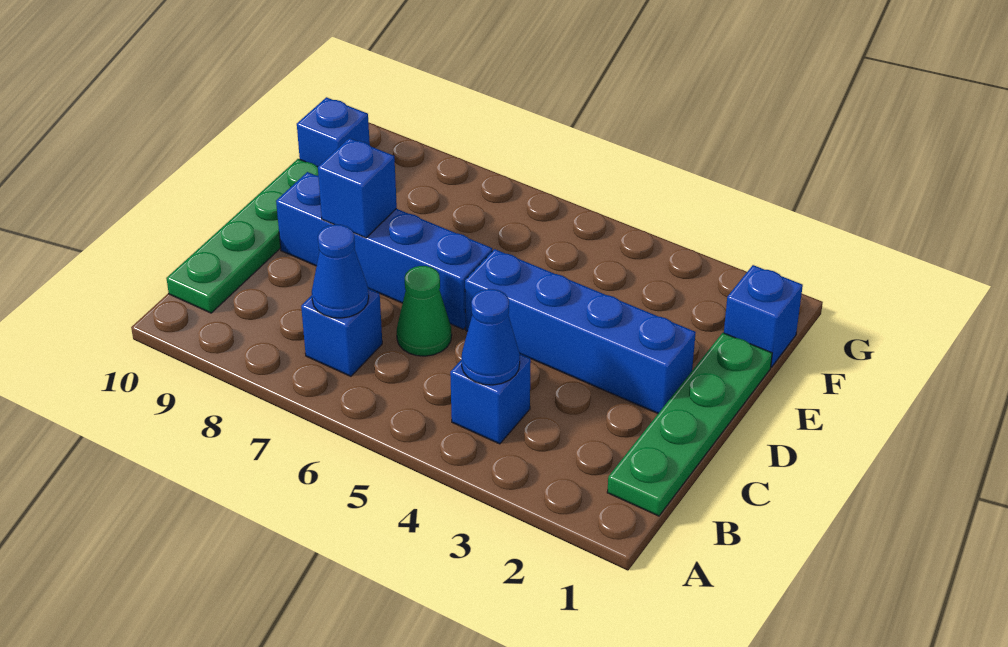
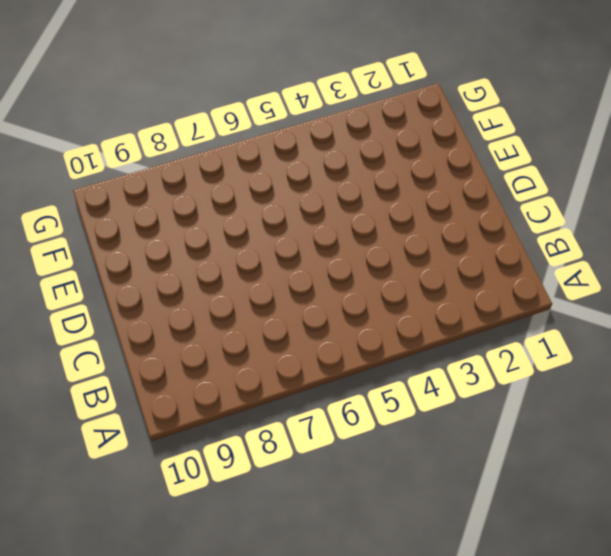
none -> green 1x4 plate [607,333,772,516]
none -> blue 1x1 brick [450,354,531,444]
none -> blue 1x1 brick [301,289,382,376]

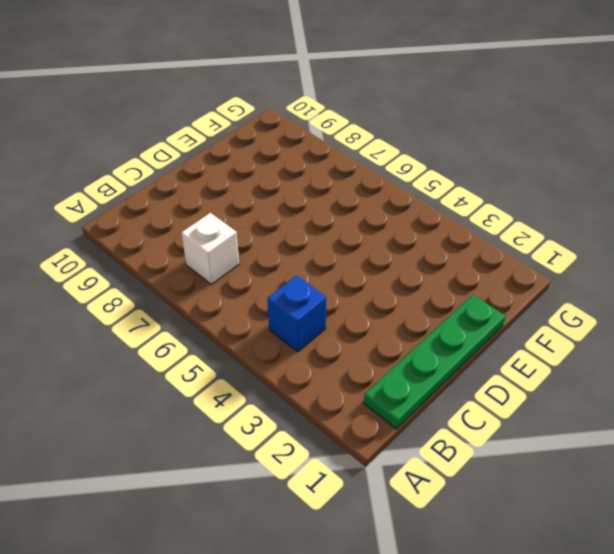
white 1x1 brick [181,213,239,284] -> blue 1x1 brick [301,289,382,376]
none -> green 1x4 plate [166,159,318,313]
none -> green 1x1 cone [397,266,452,356]
none -> blue 1x4 brick [465,249,696,413]

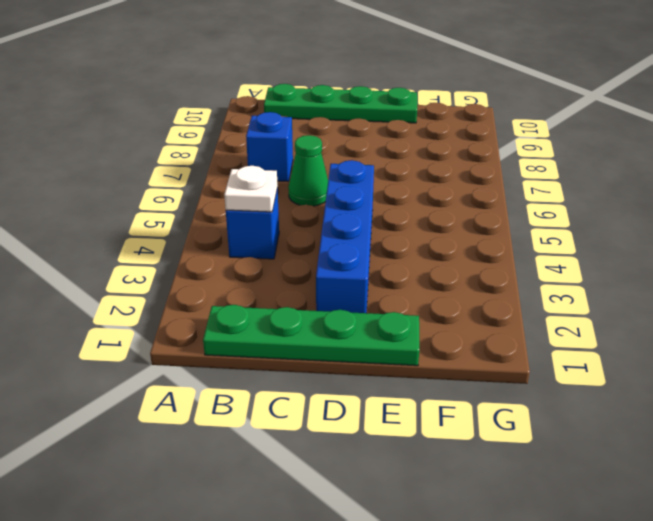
white 1x1 plate [224,166,277,212] -> blue 1x1 cone [461,289,520,385]
none -> blue 1x4 brick [276,172,492,329]
none -> blue 1x1 brick [724,265,803,367]
none -> blue 1x1 brick [297,97,370,167]

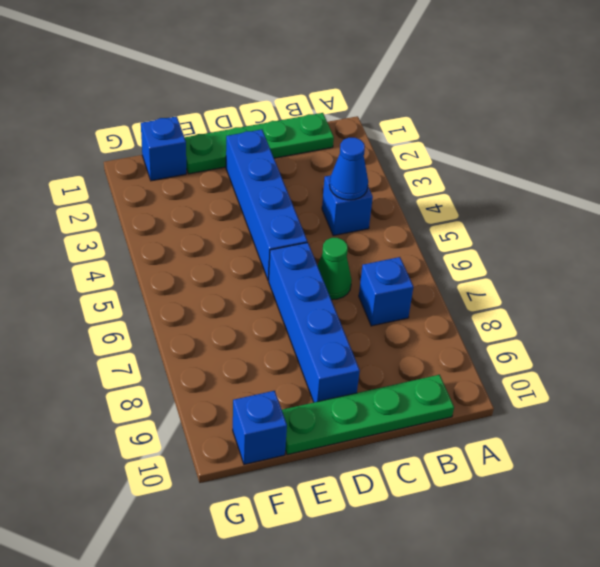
none -> blue 1x1 cone [312,225,369,318]
none -> blue 1x1 brick [318,138,397,238]

